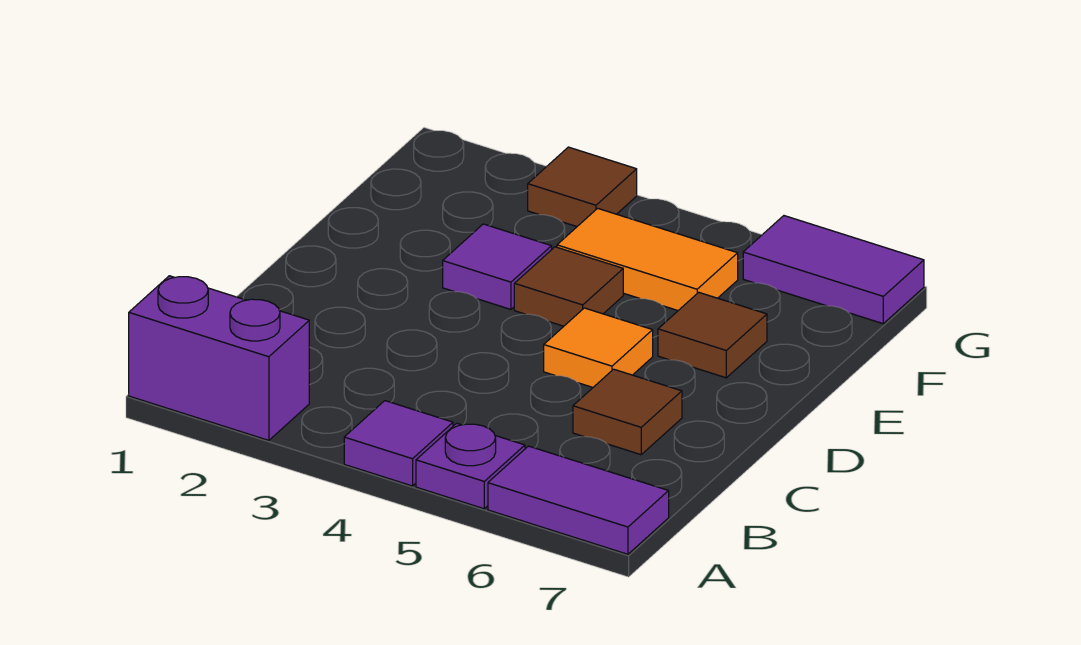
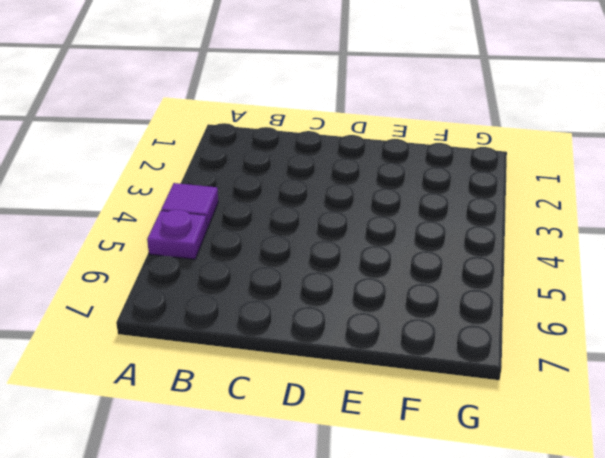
none -> purple 1x2 brick [129,276,309,440]
none -> purple 1x2 tile [488,446,669,554]
none -> brown 1x1 tile [573,369,682,455]

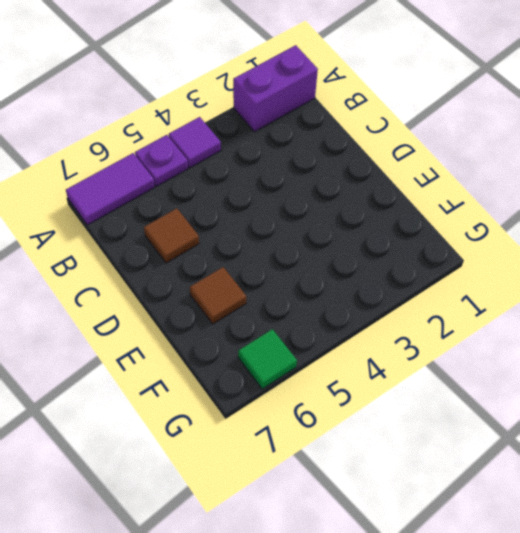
green 1x1 tile [238,329,297,389] -> purple 1x2 tile [743,216,924,324]
none -> orange 1x1 tile [544,308,653,387]
none -> purple 1x1 tile [443,224,552,309]
none -> brown 1x1 tile [514,247,623,326]

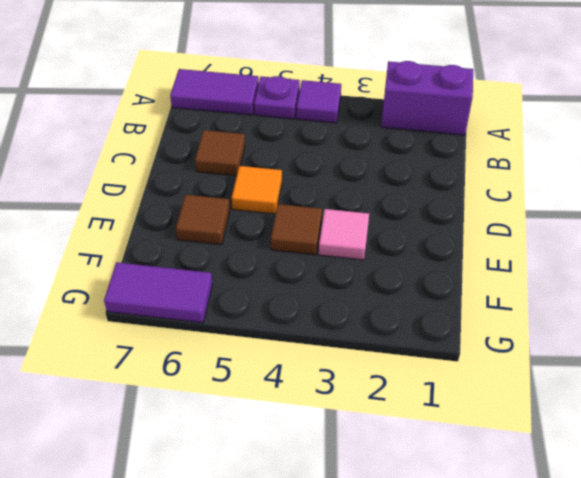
pink 1x1 tile [319,209,369,260] -> purple 1x1 tile [443,224,552,309]
none -> orange 1x2 tile [557,208,738,310]
none -> brown 1x1 tile [528,147,637,226]

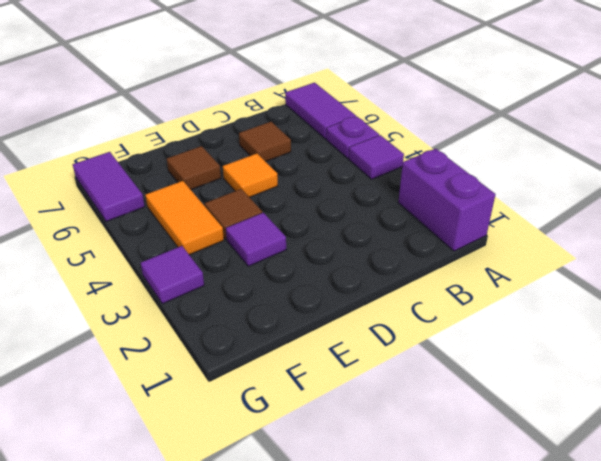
purple 1x1 tile [141,246,204,304] -> brown 1x1 tile [528,147,637,226]

